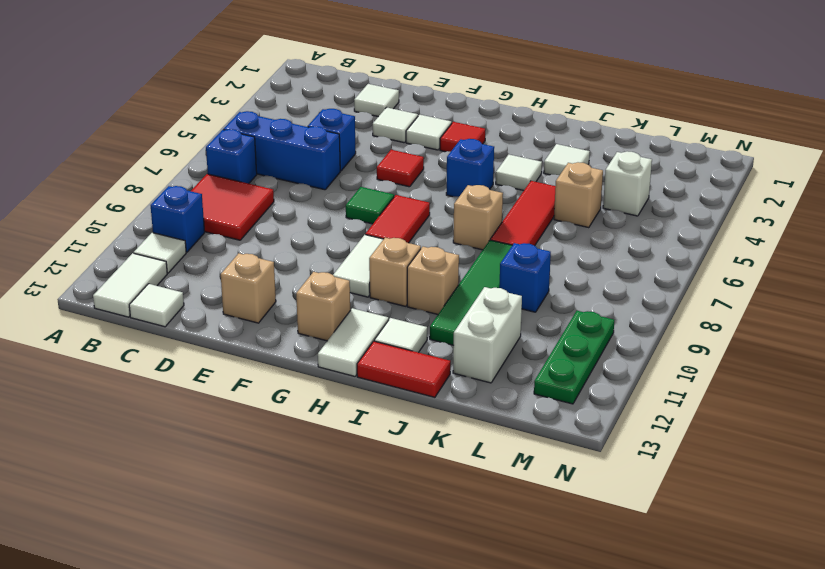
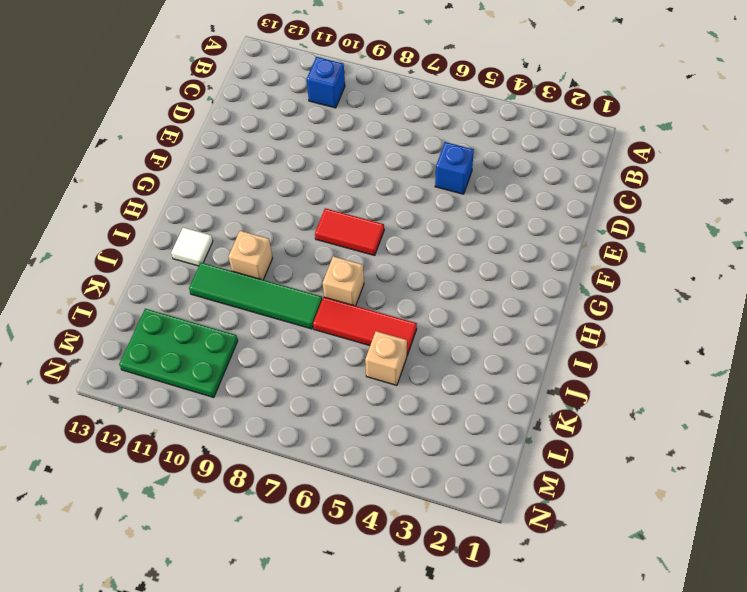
green 2x3 plate [119,309,238,398] -> green 1x3 plate [534,311,614,404]
none -> blue 1x3 brick [223,111,340,190]
none -> blue 1x1 brick [206,129,257,184]
none -> red 2x2 tile [191,174,274,240]
none -> white 1x1 tile [133,233,186,273]

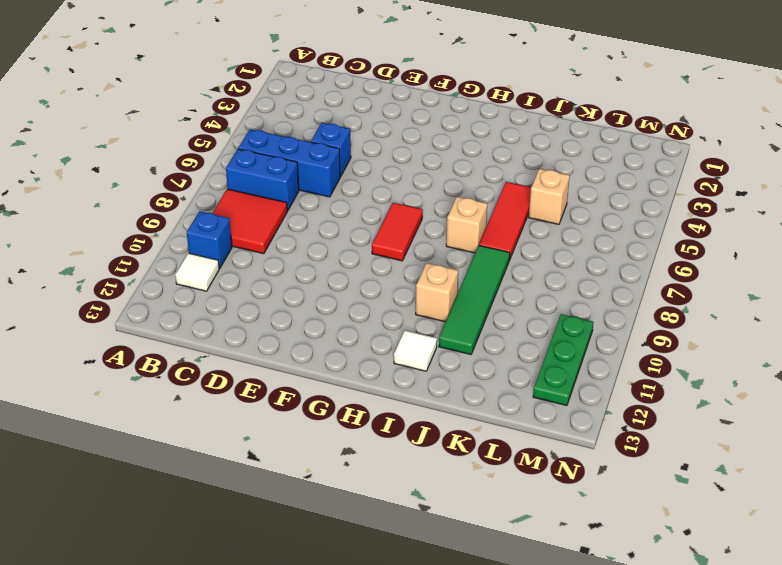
blue 1x2 brick [226,149,299,211] -> blue 1x1 brick [206,129,257,184]
none -> white 1x2 tile [93,253,167,317]
none -> white 1x1 tile [129,284,184,327]
none -> white 1x1 tile [354,84,399,117]
none -> white 1x1 tile [373,107,418,143]

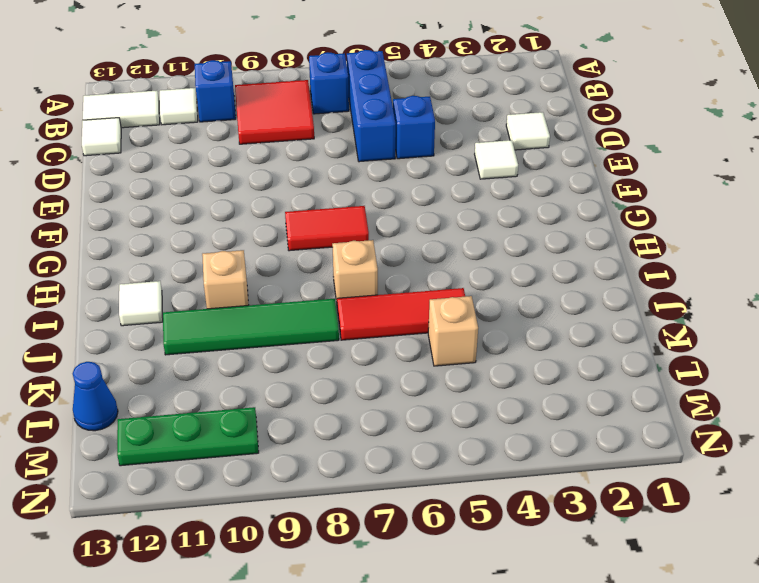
blue 1x1 cone [73,362,118,431] -> none
none -> tan 1x1 brick [221,253,276,323]
none -> white 1x1 tile [406,115,452,150]
none -> red 1x1 tile [377,150,424,187]
none -> green 1x1 tile [346,187,394,224]

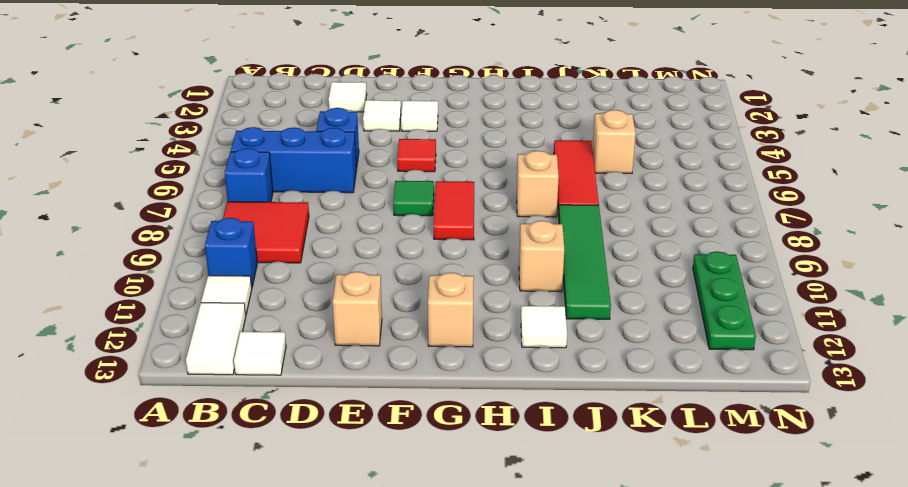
none -> red 1x1 tile [440,122,485,152]
none -> white 1x2 tile [333,235,383,297]
none -> blue 1x1 brick [446,139,494,197]
none -> tan 1x1 brick [369,238,421,306]

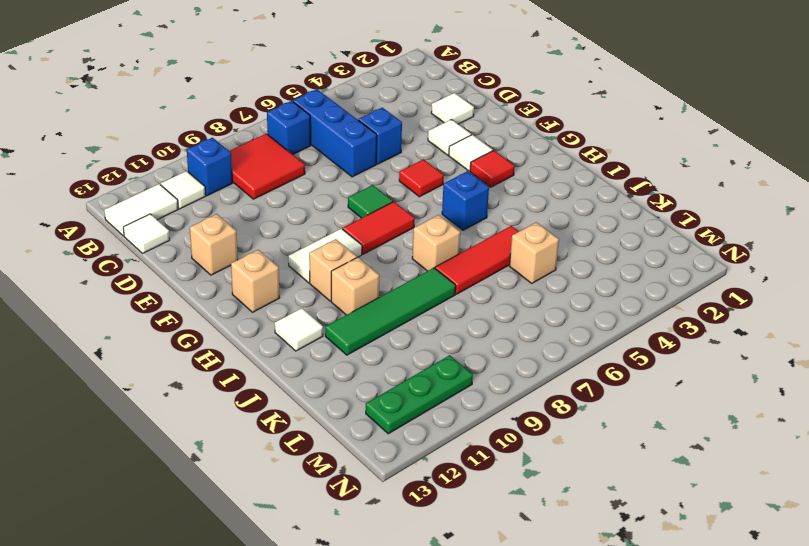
none -> white 1x2 tile [318,308,389,376]
none -> white 1x1 tile [496,155,542,191]
none -> red 1x2 tile [357,341,451,397]
none -> white 1x1 tile [544,144,590,175]

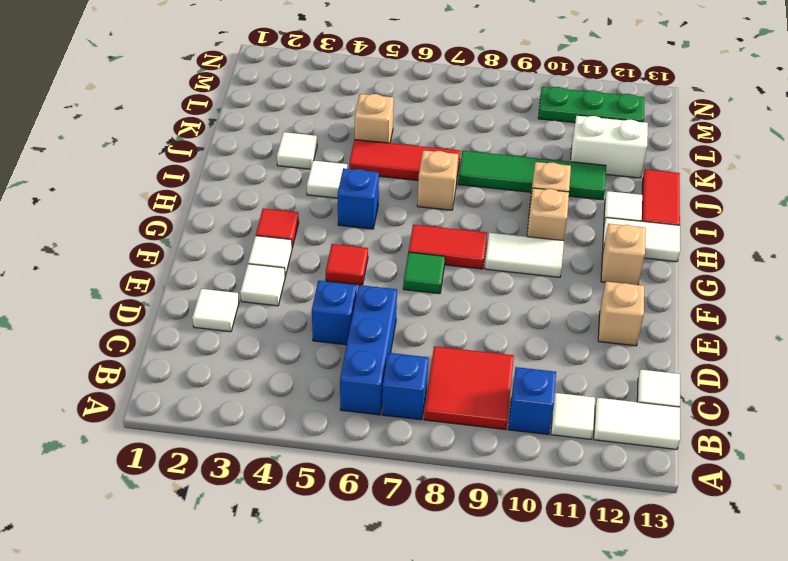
none -> blue 1x1 brick [499,243,551,312]
none -> white 1x1 brick [603,151,652,216]

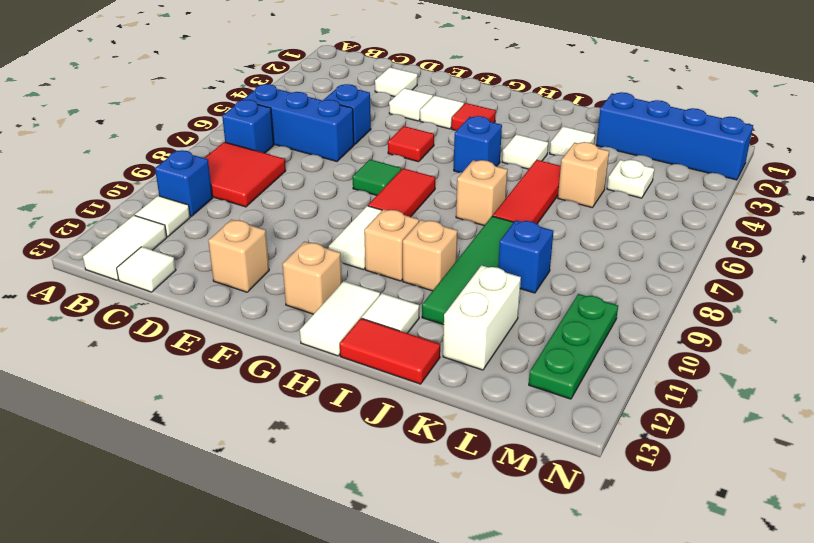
blue 1x4 brick [596,92,753,180] -> none
white 1x1 plate [607,160,654,198] -> white 1x1 brick [603,151,652,216]

